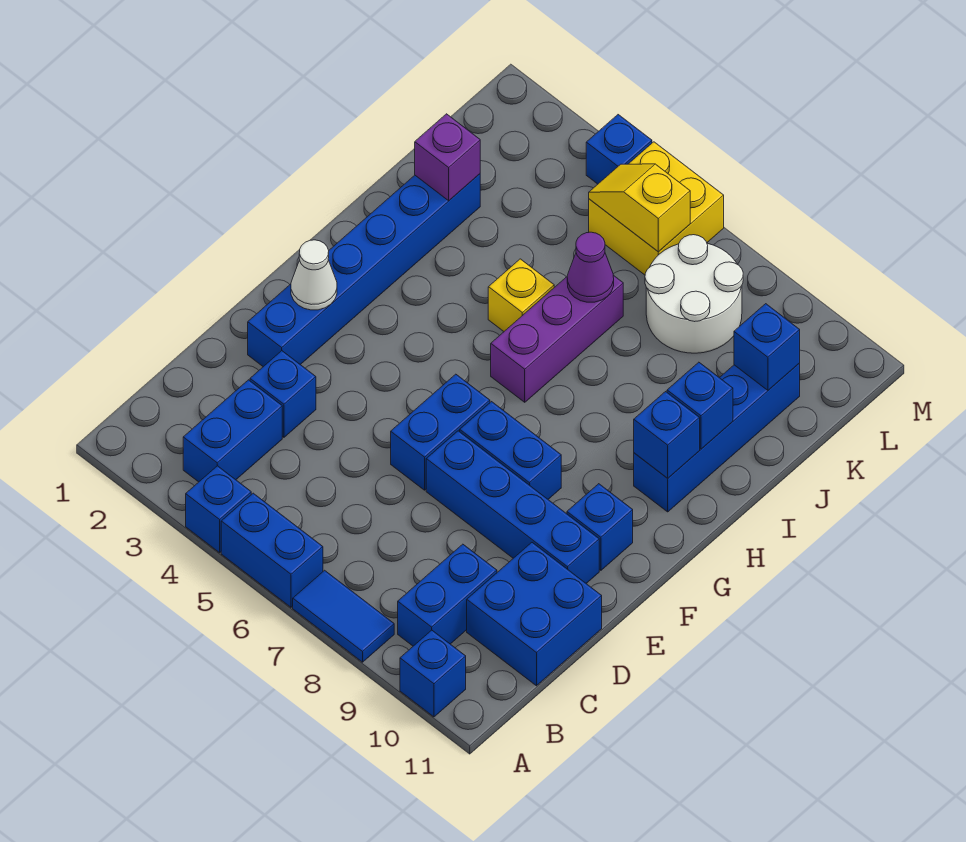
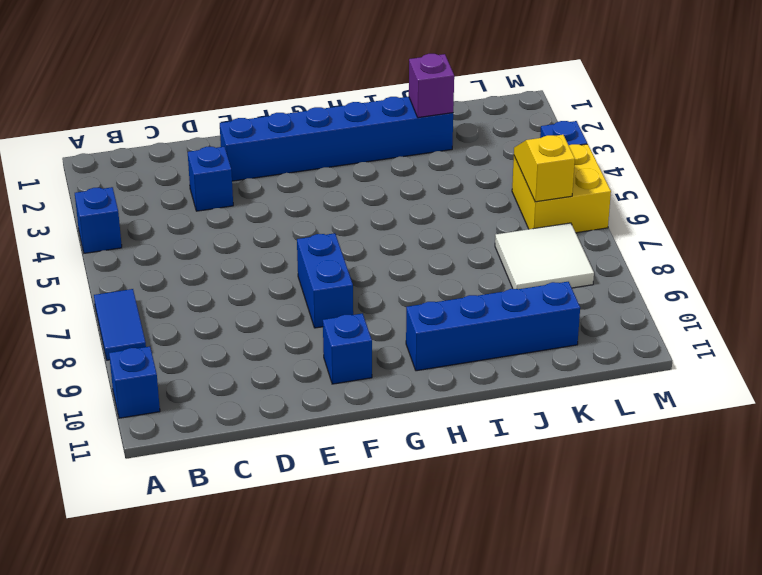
white 2x2 tile [495,223,594,289] -> white 2x2 round brick [645,235,743,353]
none -> blue 1x2 brick [221,493,323,607]
none -> blue 1x2 brick [183,380,282,482]
none -> blue 1x2 brick [398,544,497,646]

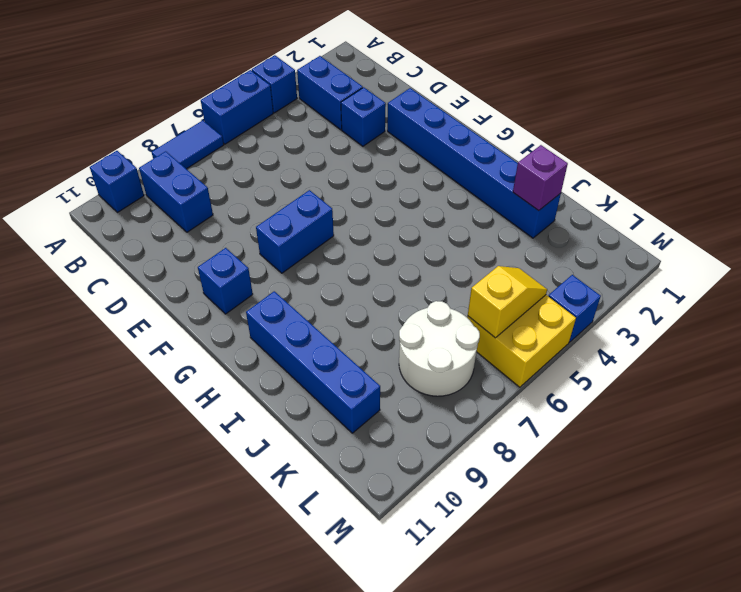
none -> blue 2x2 brick [467,543,602,686]
none -> blue 1x2 brick [391,374,490,490]
none -> blue 1x4 brick [426,431,599,583]

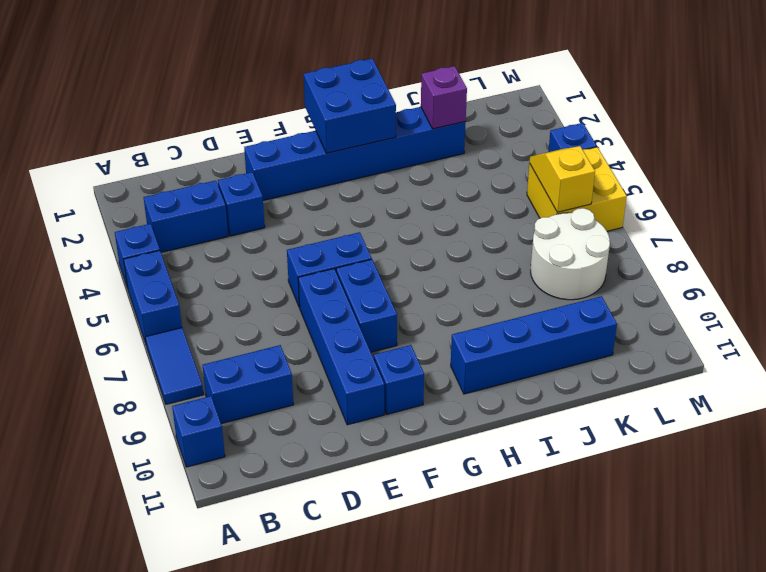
blue 2x2 brick [304,58,396,153] -> blue 2x2 brick moved to [467,543,602,686]
none -> purple 1x3 brick [491,275,623,402]
none -> yellow 1x1 brick [488,259,554,331]
none -> white 1x1 cone [291,240,337,310]

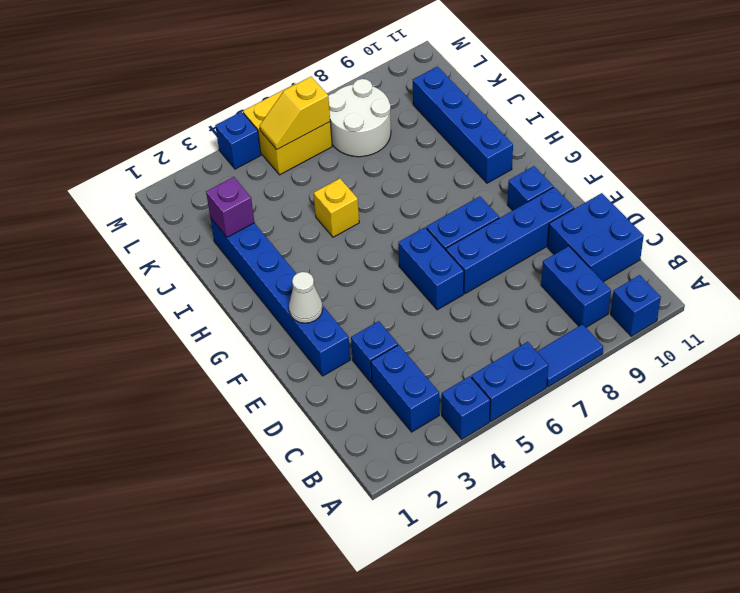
none -> purple 1x3 brick [491,275,623,402]
none -> blue 1x1 brick [634,392,700,478]
none -> blue 1x1 brick [667,362,733,449]

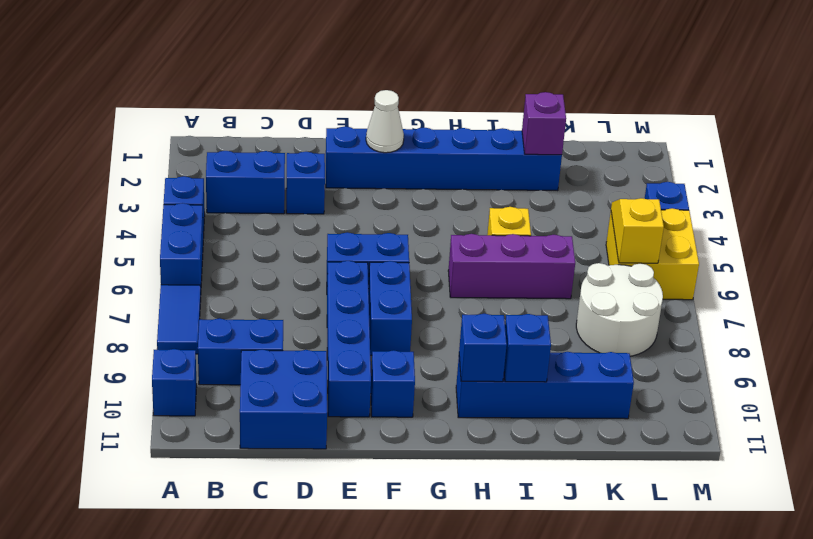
none -> purple 1x1 cone [567,232,614,302]
none -> blue 1x1 brick [734,304,800,390]

